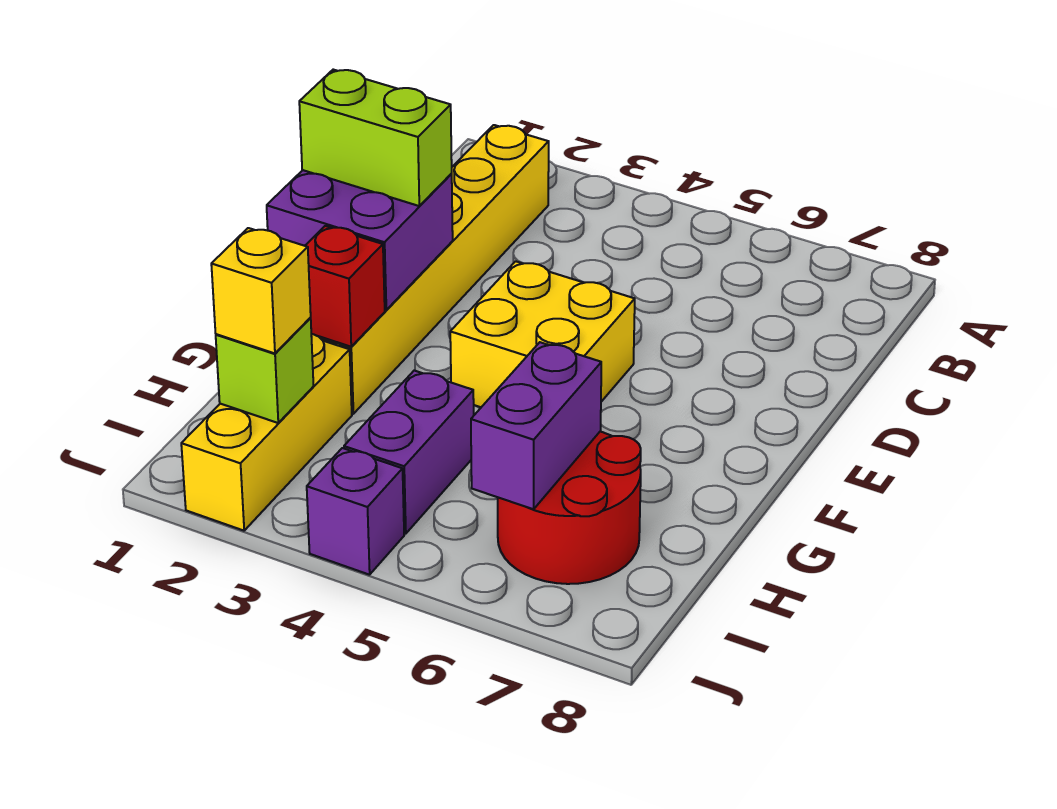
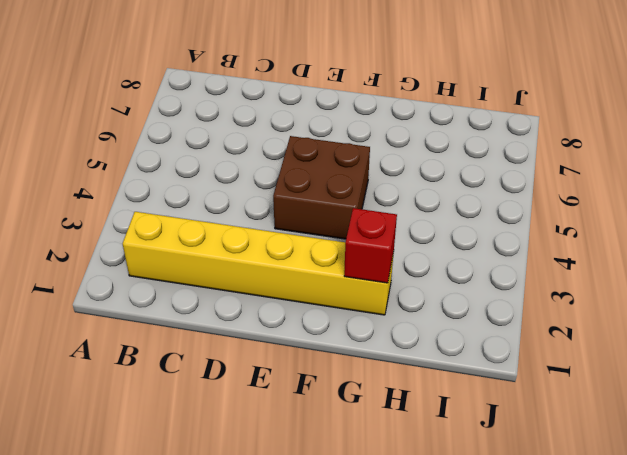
brown 2x2 brick [273,136,370,239] -> yellow 2x2 brick [450,261,635,407]
none -> yellow 1x3 brick [181,334,352,531]
none -> purple 1x2 brick [344,371,474,534]
none -> red 2x2 round brick [498,432,641,584]

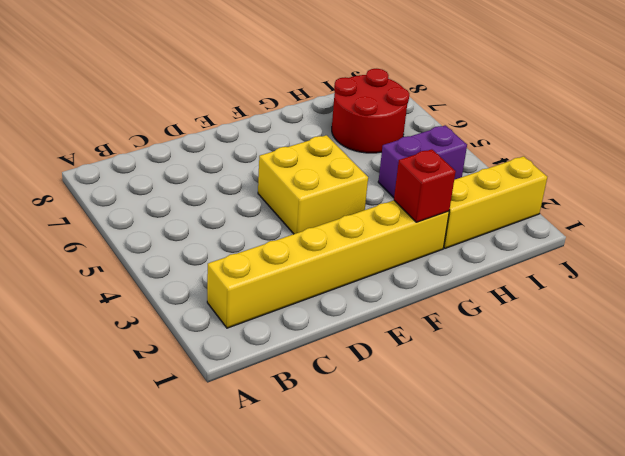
none -> purple 1x1 brick [307,448,404,575]
none -> purple 2x2 brick [267,170,453,310]
none -> purple 1x2 brick [471,342,601,509]

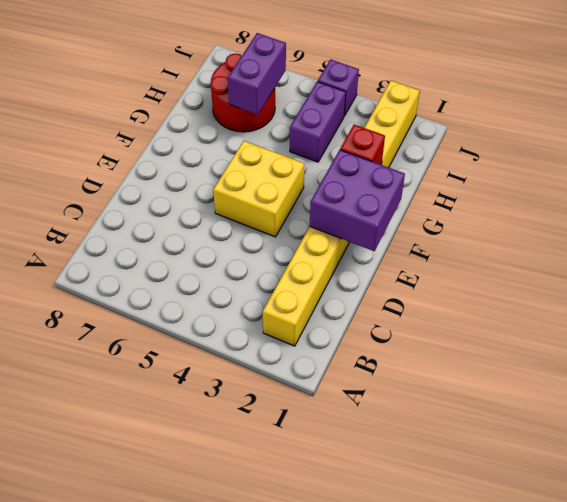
none -> lime 1x1 brick [216,318,314,423]
none -> lime 1x2 brick [299,70,452,206]
none -> yellow 1x1 brick [211,228,311,353]

